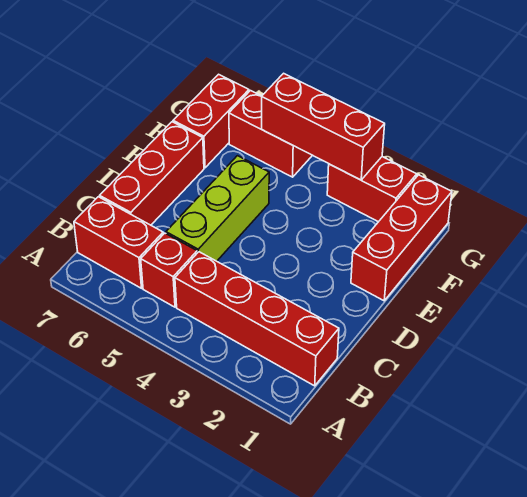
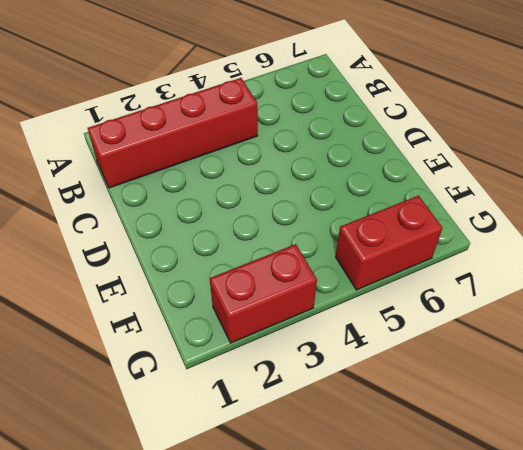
none -> red 1x1 brick [141,233,197,307]
none -> red 1x2 brick [74,197,163,288]

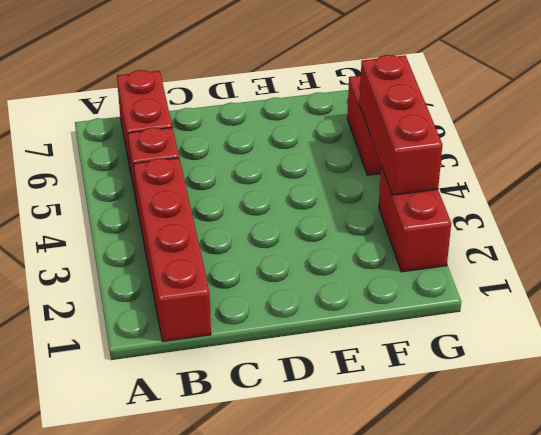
none -> lime 1x3 brick [166,156,269,261]
none -> red 1x3 brick [100,122,204,225]

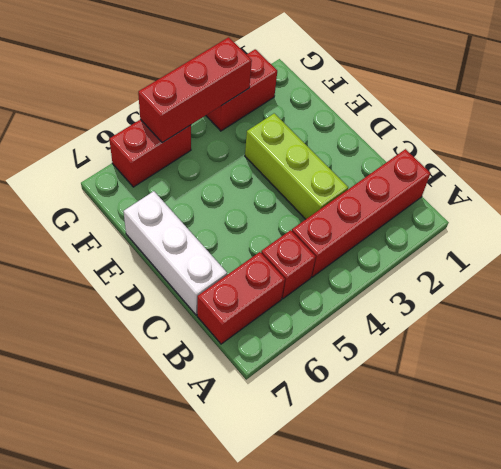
lime 1x3 brick [245,113,348,219] -> lime 1x3 brick moved to [166,156,269,261]
white 1x3 brick [123,191,227,315] -> red 1x3 brick [100,122,204,225]
none -> red 1x3 brick [351,175,452,301]
none -> red 1x2 brick [173,74,249,168]

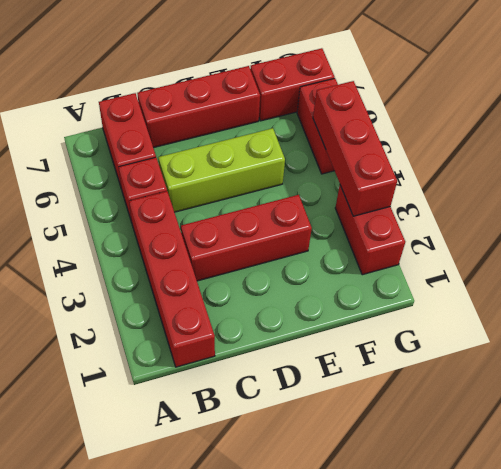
red 1x3 brick [181,195,312,281] -> red 1x3 brick moved to [351,175,452,301]

